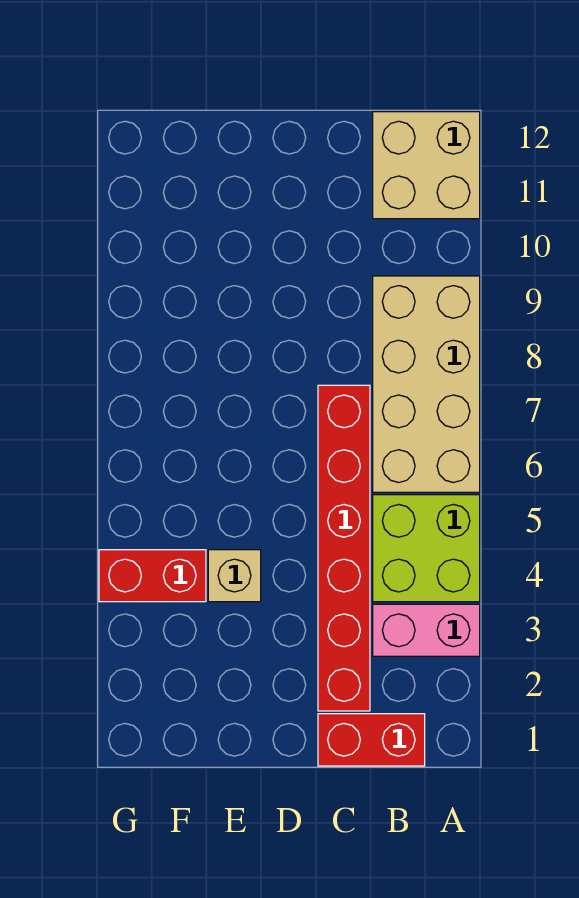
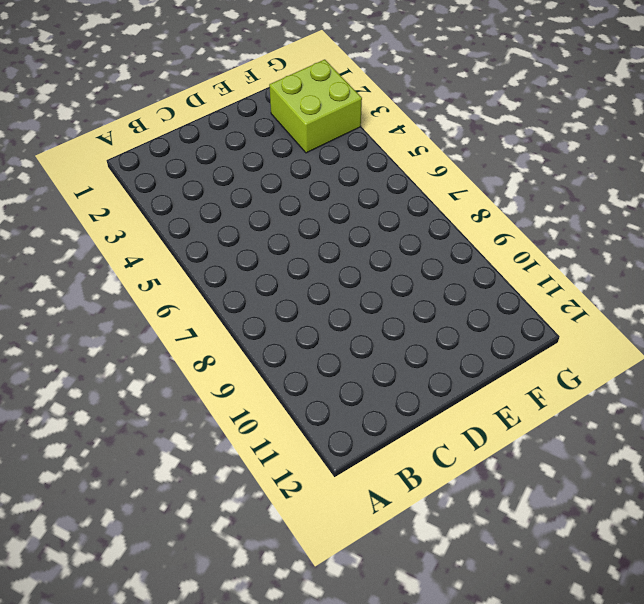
lime 2x2 brick [269,60,362,153] -> lime 2x2 brick moved to [373,495,480,602]
none -> pink 1x2 brick [373,604,480,656]
none -> tan 2x4 brick [373,276,480,492]

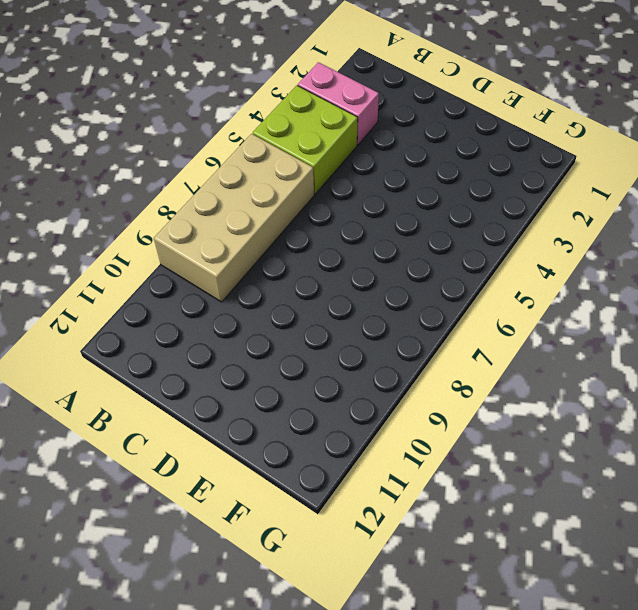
none -> tan 2x2 brick [373,112,480,219]
none -> red 1x2 brick [318,714,425,766]

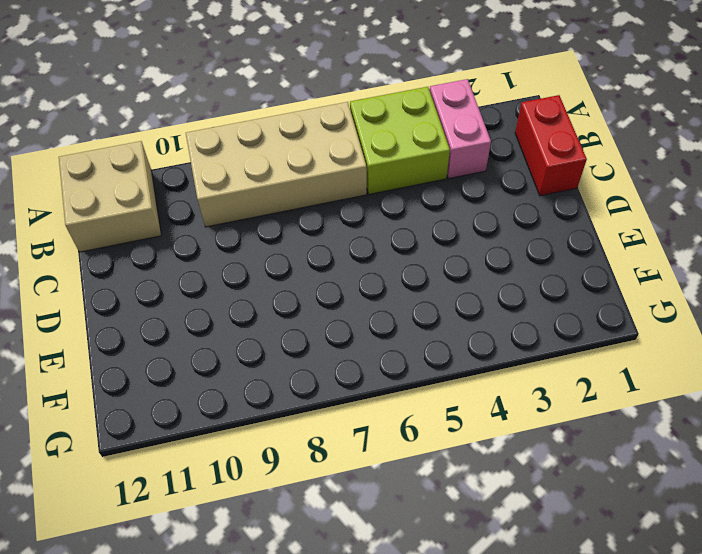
none -> red 1x6 brick [318,385,370,711]
none -> tan 1x1 brick [208,550,261,602]

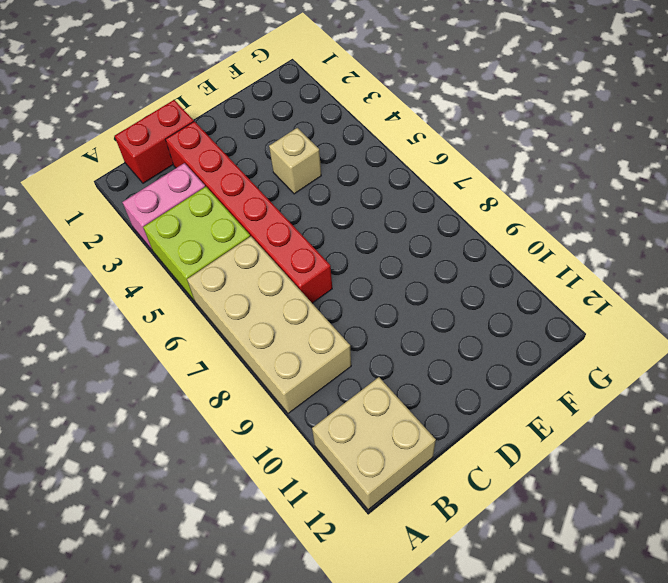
none -> red 1x2 brick [99,550,206,602]

